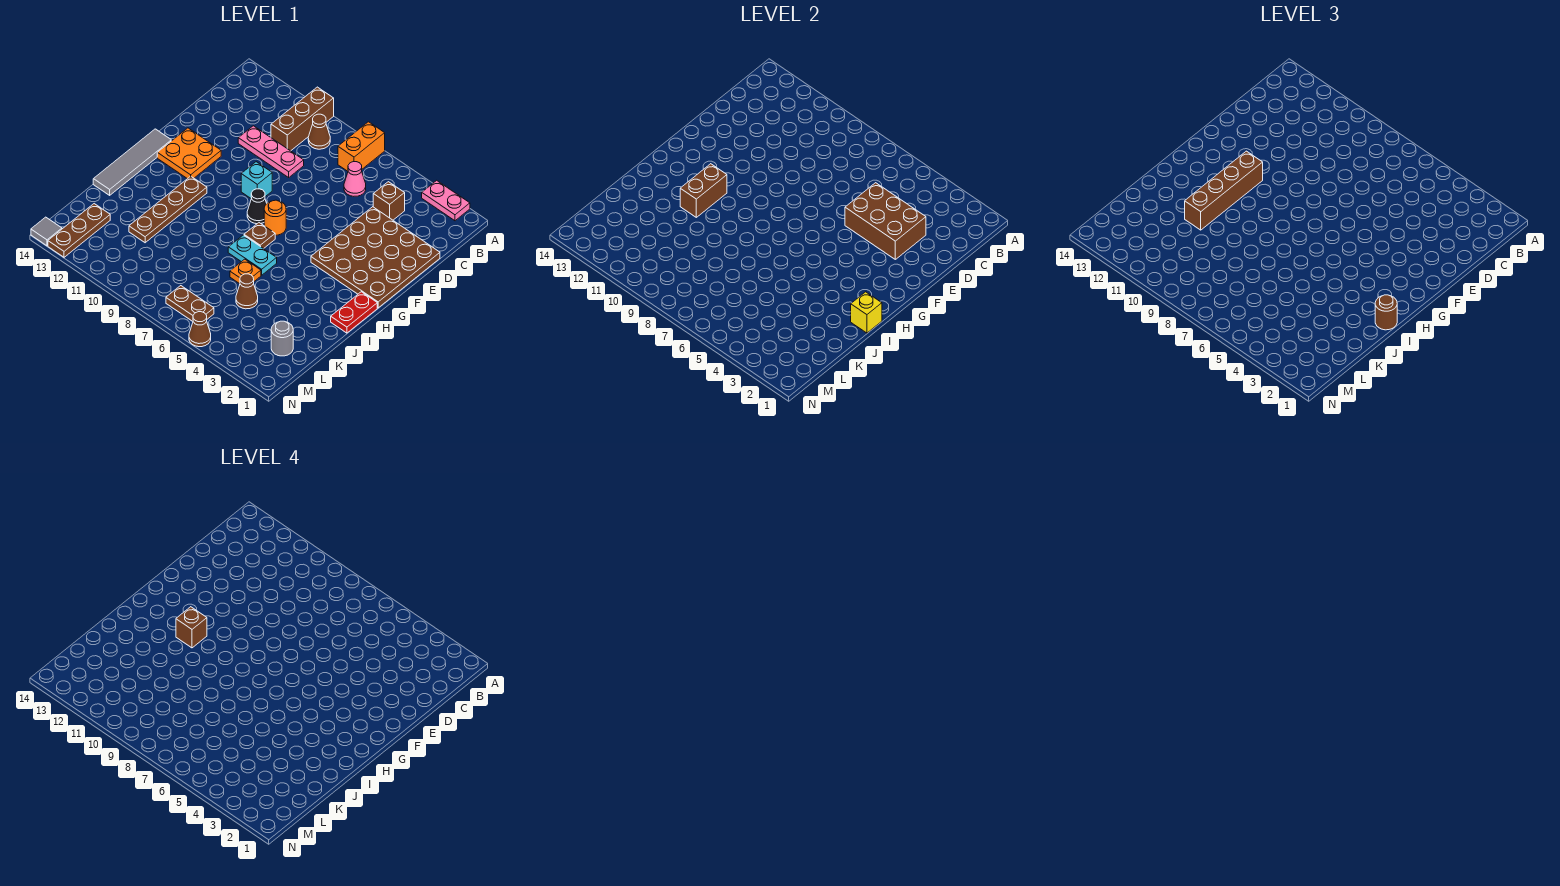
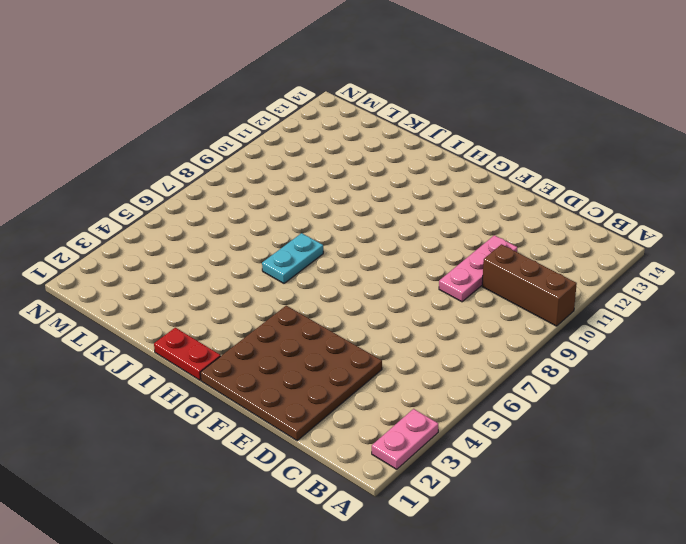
none -> orange 1x2 brick [338,122,385,171]
none -> brown 1x1 cone [308,114,330,149]
none -> brown 1x1 brick [373,182,405,220]
none -> pink 1x1 cone [344,162,366,196]

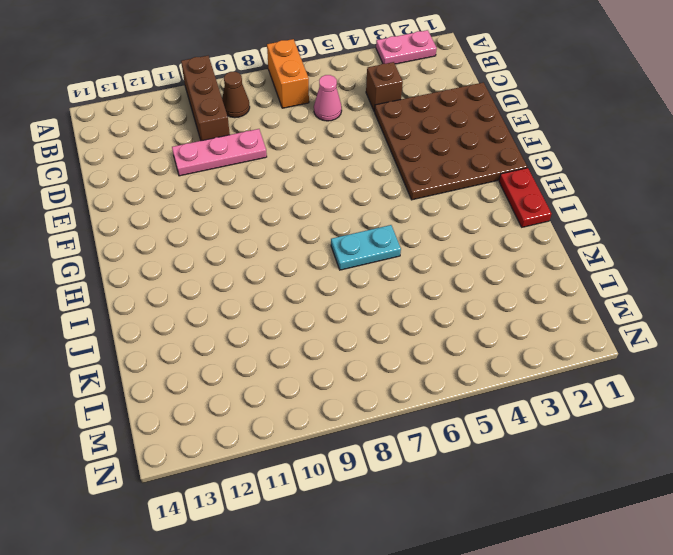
none -> cyan 1x1 brick [241,162,272,198]
none -> orange 2x2 plate [157,128,221,179]
none -> orange 1x1 round brick [264,200,286,235]
none -> black 1x1 cone [247,189,267,224]

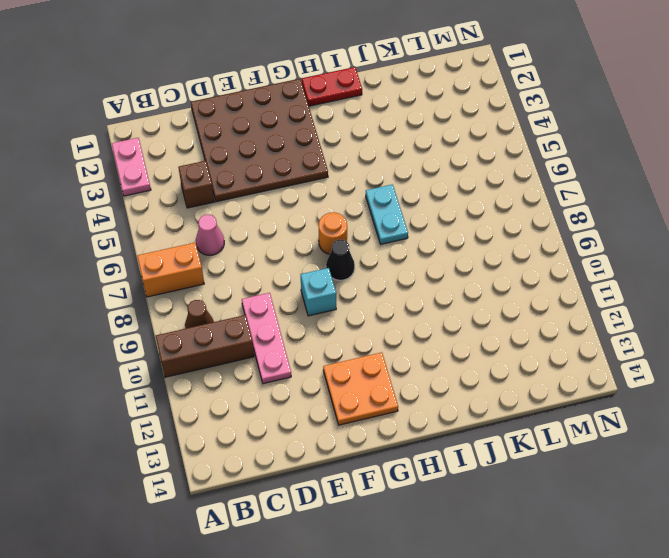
none -> grey 1x4 tile [93,129,171,195]
none -> brown 1x1 plate [244,223,275,249]
none -> brown 1x4 plate [129,176,207,243]
none -> orange 1x1 plate [230,259,261,284]

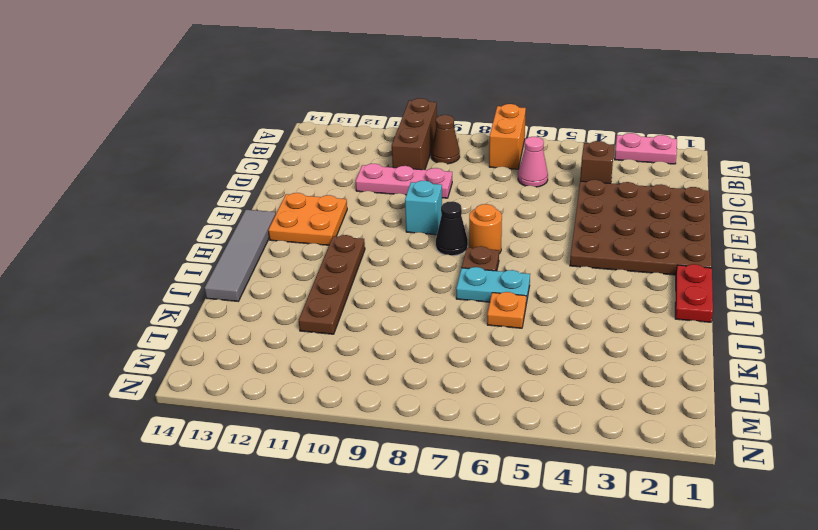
none -> brown 1x1 cone [236,274,258,309]
none -> grey 1x1 round brick [271,321,293,356]
none -> brown 1x3 plate [48,204,110,257]
none -> brown 1x2 plate [166,286,214,321]

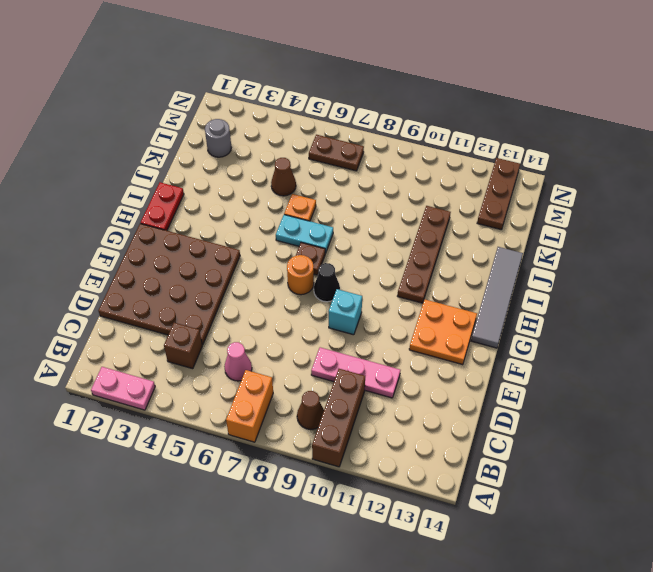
none -> brown 1x1 cone [189,312,211,347]
none -> grey 1x1 tile [31,217,62,246]
none -> brown 2x3 brick [845,183,926,259]
none -> brown 1x2 brick [680,164,727,217]

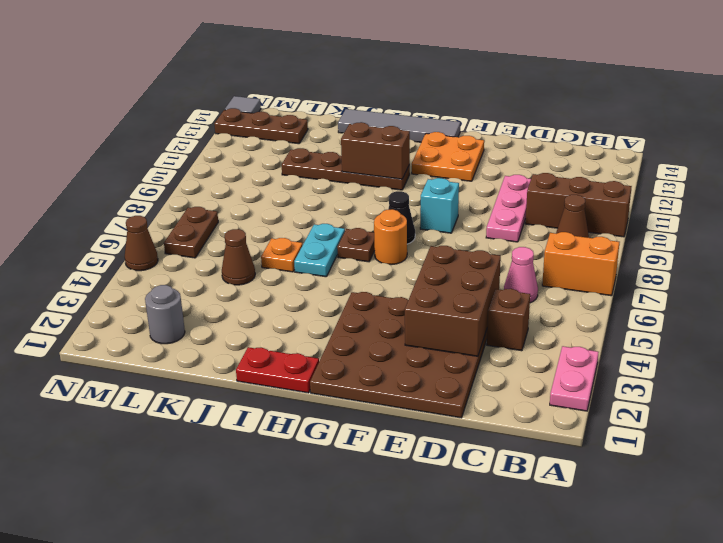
none -> yellow 1x1 brick [851,292,882,333]
none -> brown 1x4 brick [1185,151,1263,230]
none -> brown 1x1 round brick [1375,295,1397,330]
none -> brown 1x1 brick [176,607,207,648]

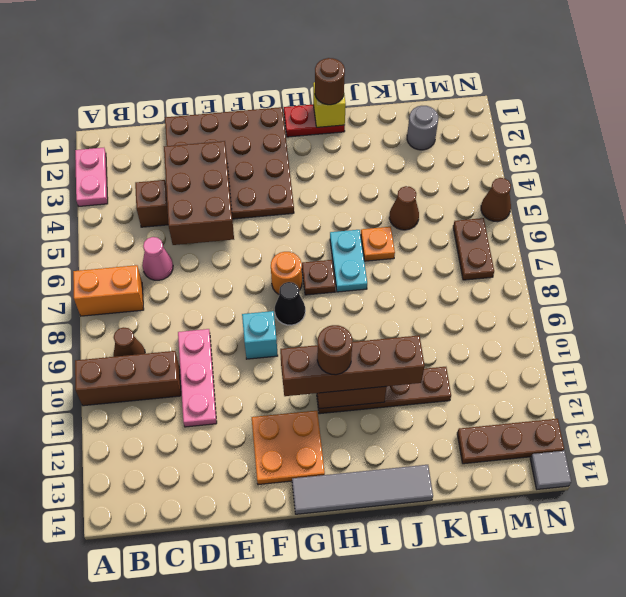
brown 1x1 round brick [317,325,353,375] -> brown 1x1 brick [176,607,207,648]

